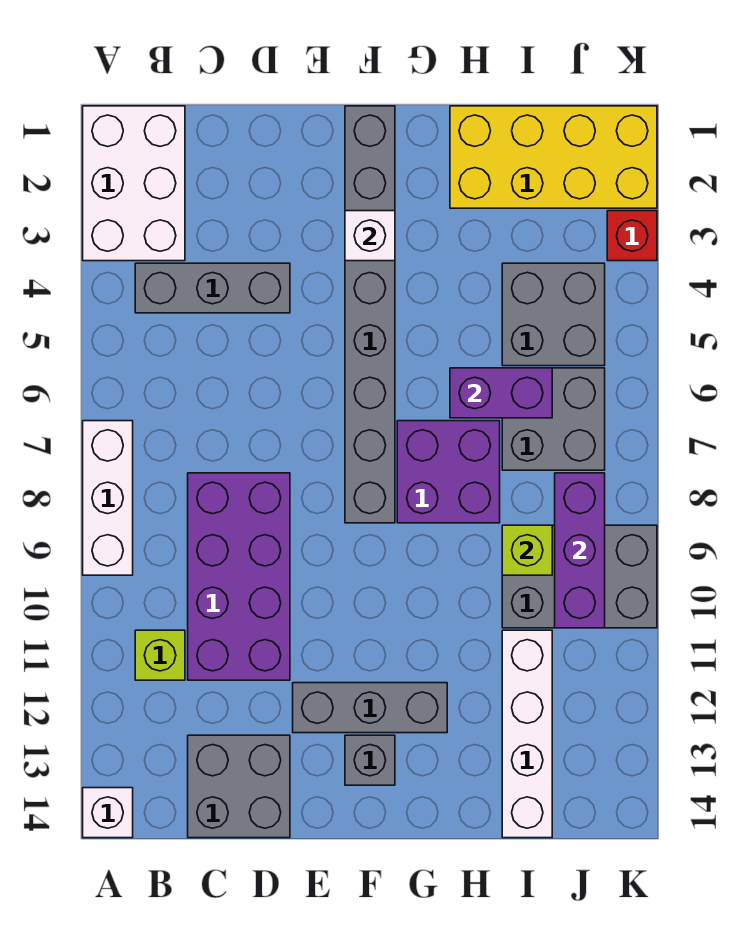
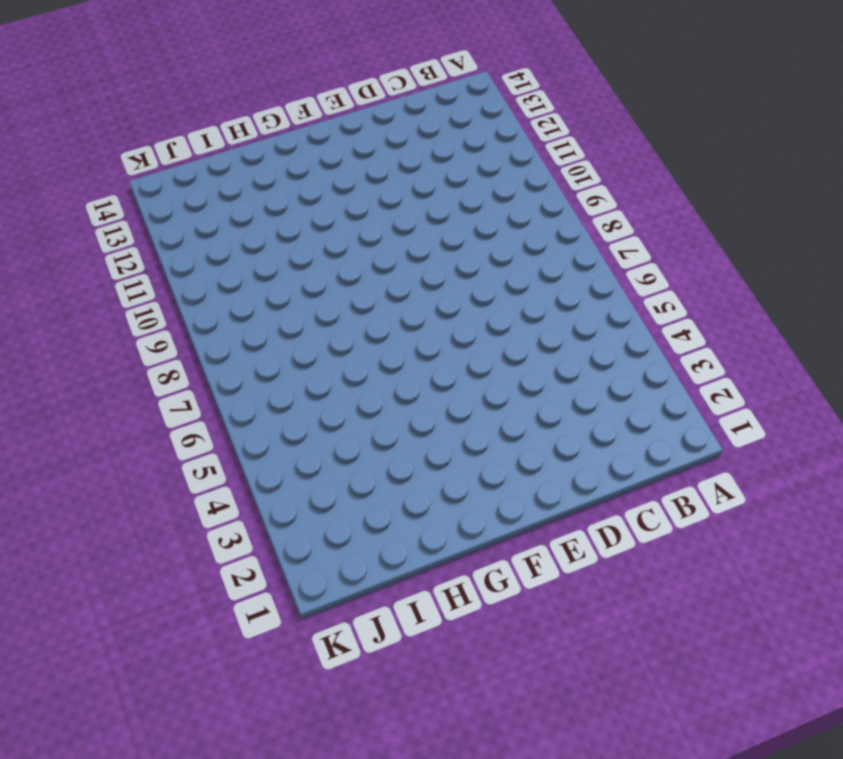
none -> white 2x3 brick [83,106,185,261]
none -> white 1x3 brick [83,421,133,575]
none -> white 1x1 brick [83,788,133,838]

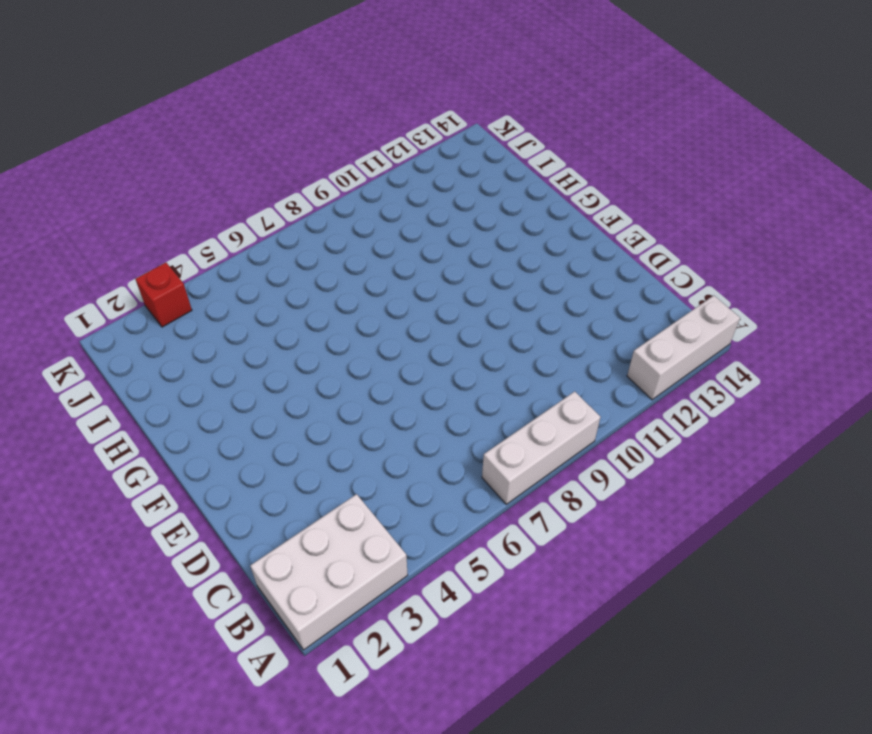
white 1x3 brick [627,296,740,400] -> white 1x1 brick [83,788,133,838]
none -> grey 1x3 brick [135,263,290,313]
none -> lime 1x1 brick [135,630,185,680]
none -> purple 2x4 brick [188,473,290,680]

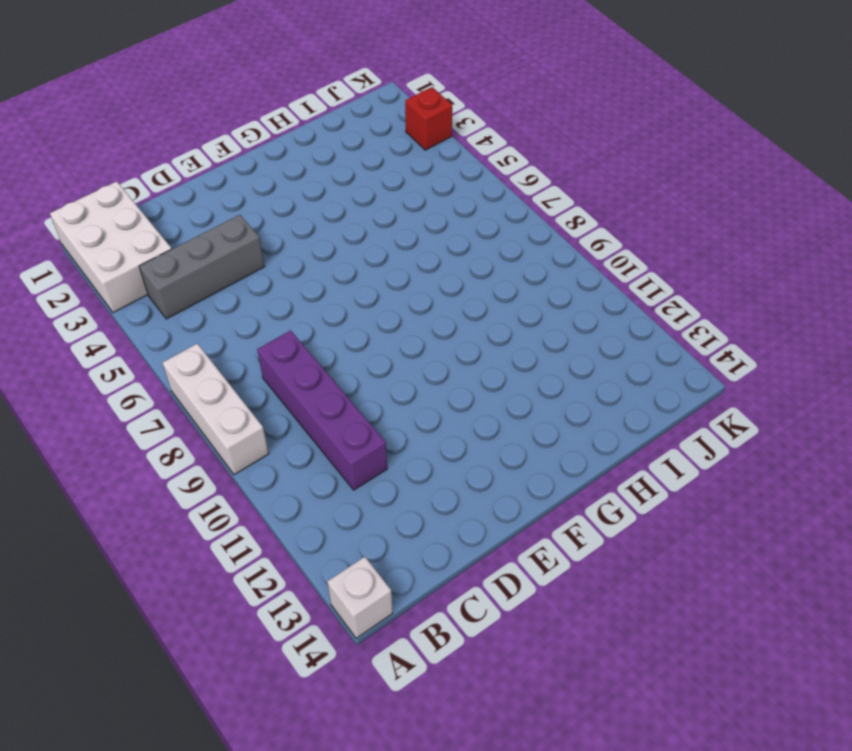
purple 1x4 brick [257,331,387,490] -> purple 2x4 brick [188,473,290,680]
none -> lime 1x1 brick [135,630,185,680]
none -> grey 2x2 brick [188,735,290,838]
none -> grey 1x3 brick [293,683,447,733]

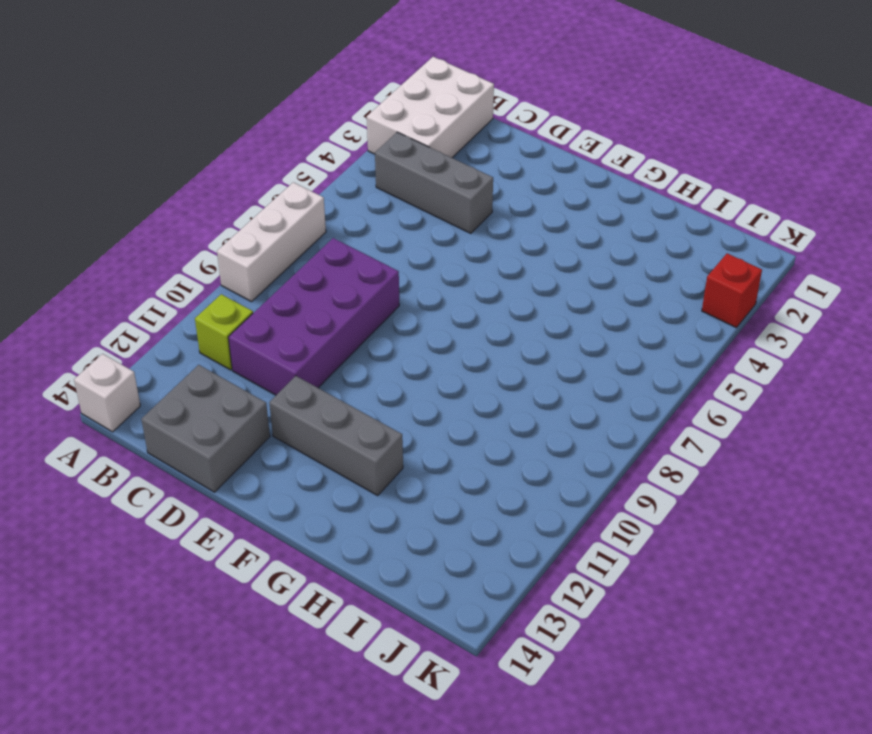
none -> grey 1x8 brick [345,106,395,523]
none -> grey 1x1 brick [345,735,395,785]
none -> purple 2x2 brick [397,421,500,523]

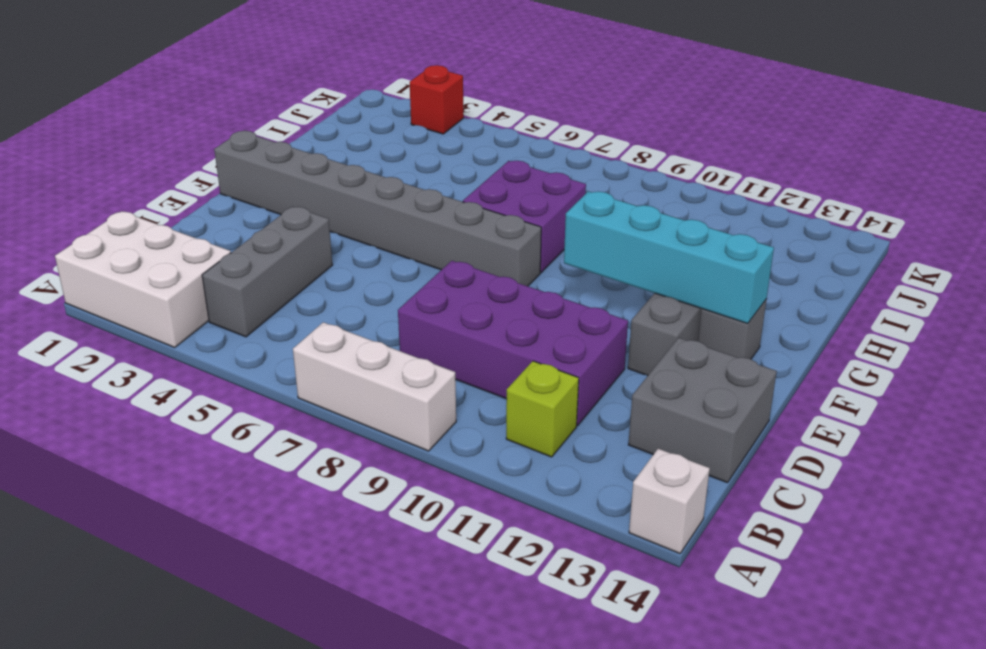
cyan 1x4 brick [564,191,774,324] -> none
none -> yellow 2x4 brick [450,106,657,208]
none -> grey 2x2 brick [502,263,605,366]
none -> grey 2x2 brick [502,368,605,470]

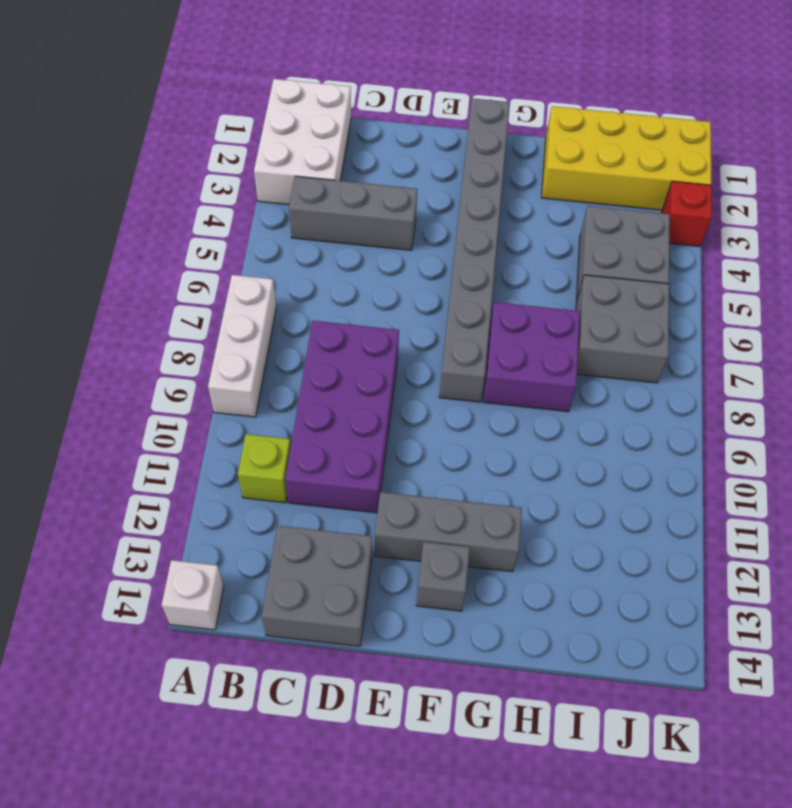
none -> grey 2x3 brick [502,525,657,628]
none -> white 1x4 brick [502,630,552,838]
none -> white 1x1 brick [345,211,395,261]

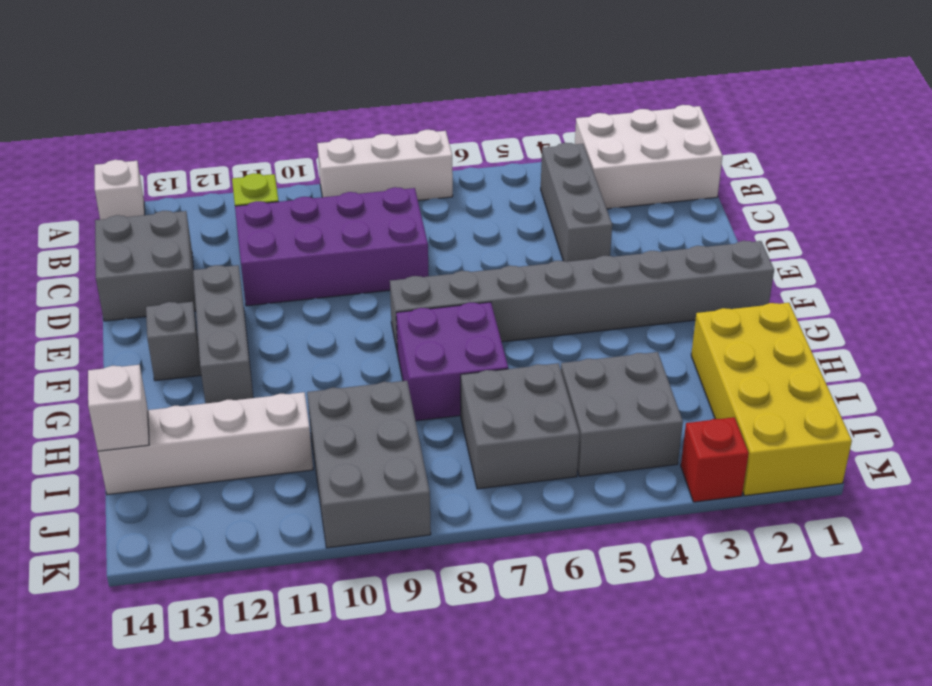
white 1x1 brick [88,365,149,451] -> white 1x1 brick moved to [345,211,395,261]
none -> purple 1x2 brick [450,368,552,418]
none -> lime 1x1 brick [502,525,552,575]
none -> purple 1x3 brick [555,473,605,628]

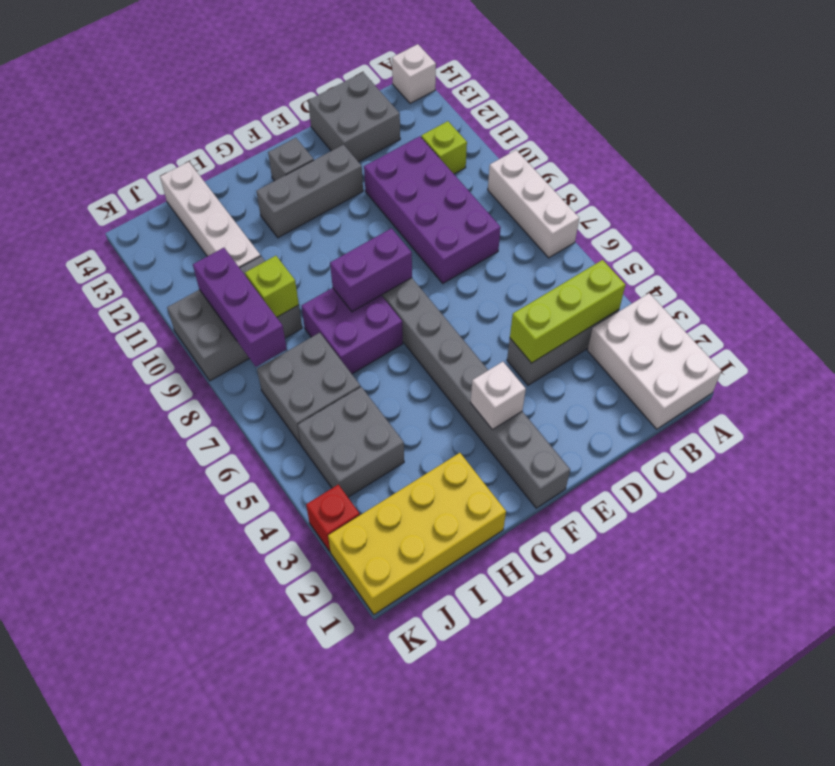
lime 1x3 brick [510,260,625,363] -> none
purple 1x2 brick [330,228,412,312] -> purple 1x2 brick moved to [450,368,552,418]

